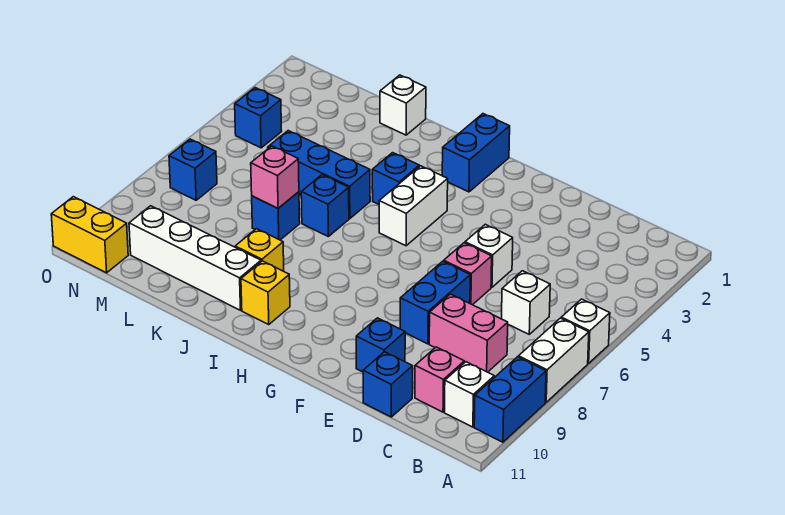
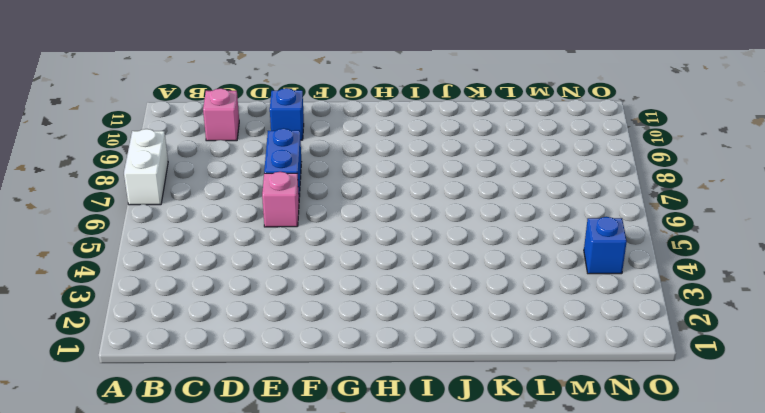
none -> white 1x1 brick [561,299,610,363]
none -> blue 1x2 brick [474,357,546,442]
none -> white 1x1 brick [445,362,494,427]

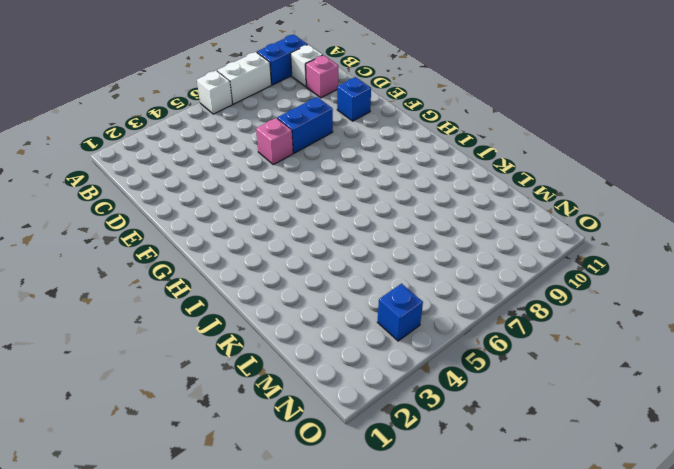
none -> white 1x1 brick [502,271,550,334]
none -> pink 1x2 brick [429,294,508,372]
none -> blue 1x1 brick [363,352,413,417]

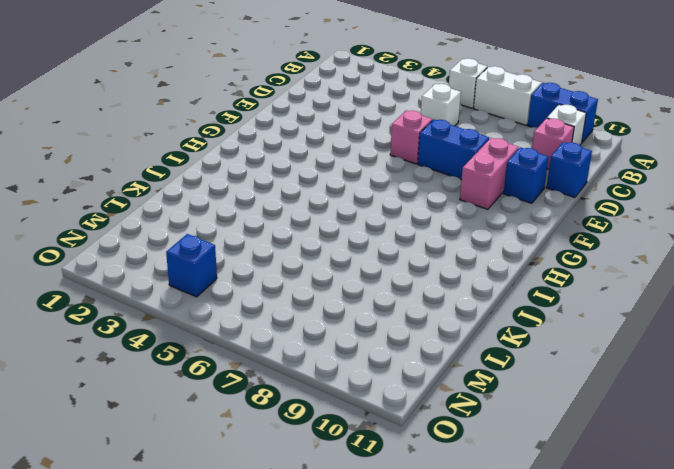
pink 1x2 brick [460,138,519,209] -> pink 1x2 brick moved to [429,294,508,372]
none -> white 1x1 brick [465,224,513,287]
none -> blue 1x2 brick [442,114,510,192]
none -> white 1x2 brick [379,166,448,246]

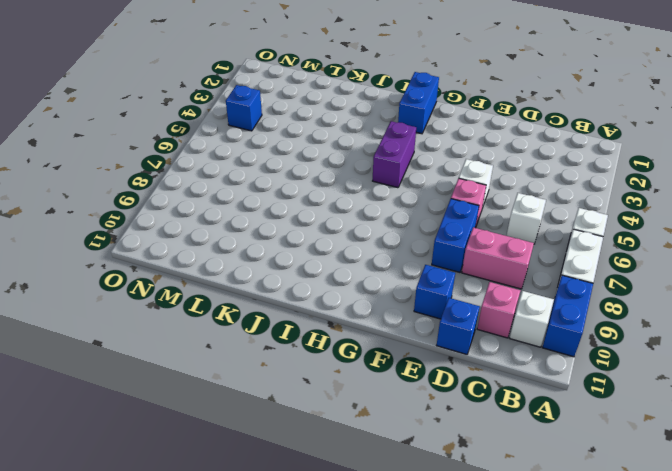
purple 1x2 brick [373,121,416,188] -> white 1x2 brick [379,166,448,246]
none -> blue 1x1 brick [372,153,419,204]
none -> yellow 1x1 brick [241,261,290,325]
none -> blue 1x3 brick [268,131,370,219]

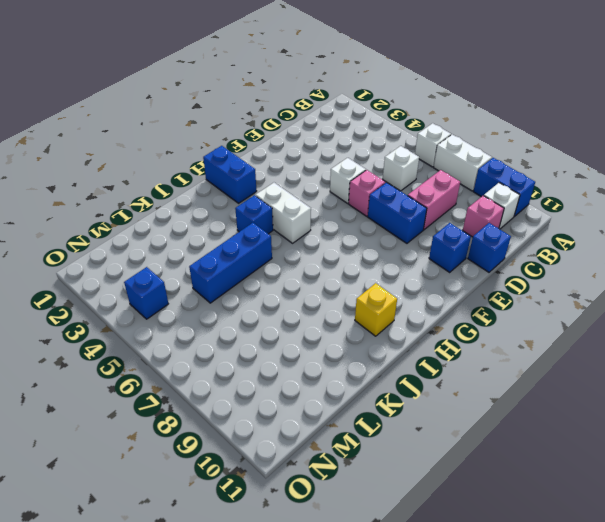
none -> blue 1x1 brick [301,175,349,236]
none -> yellow 1x1 brick [235,229,284,271]
none -> white 1x4 brick [129,206,261,310]

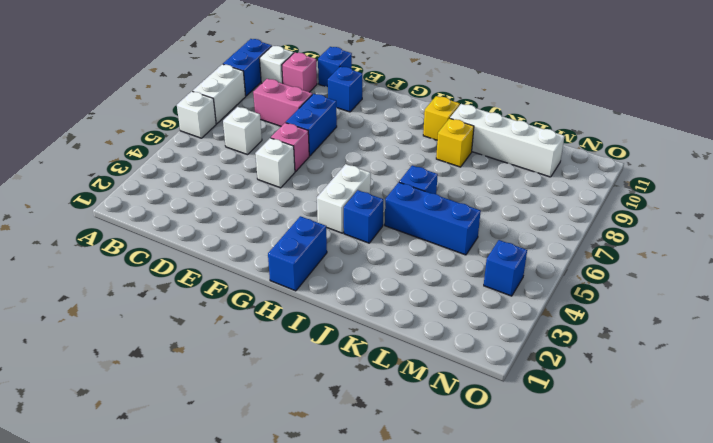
none -> white 1x1 brick [380,75,426,135]
none -> blue 1x1 brick [252,192,300,240]
none -> blue 1x1 brick [169,139,217,200]

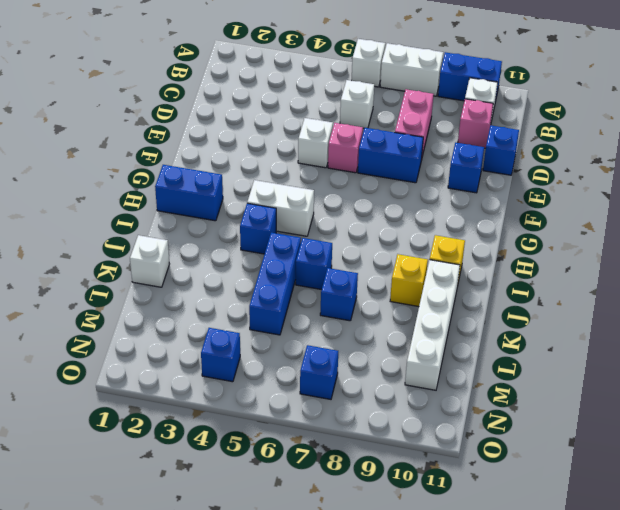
none -> yellow 1x2 brick [51,197,128,273]
none -> pink 1x1 brick [251,146,299,208]

